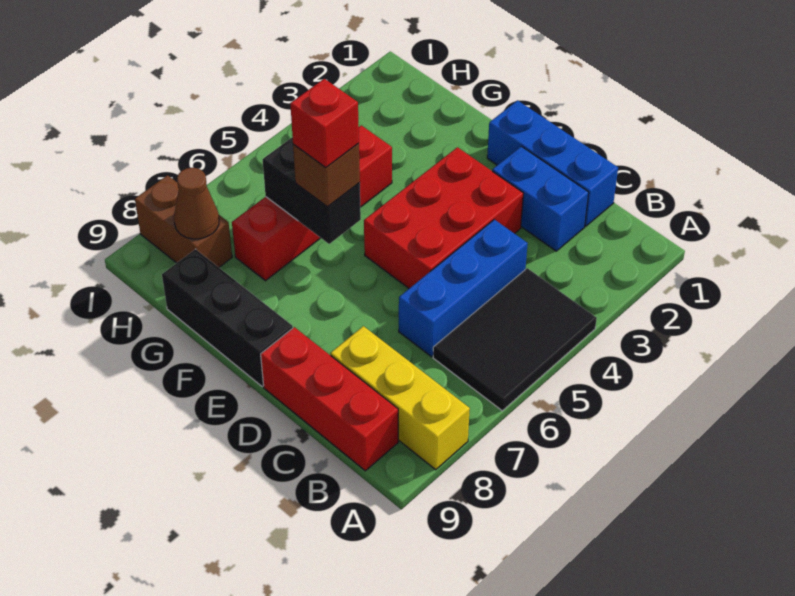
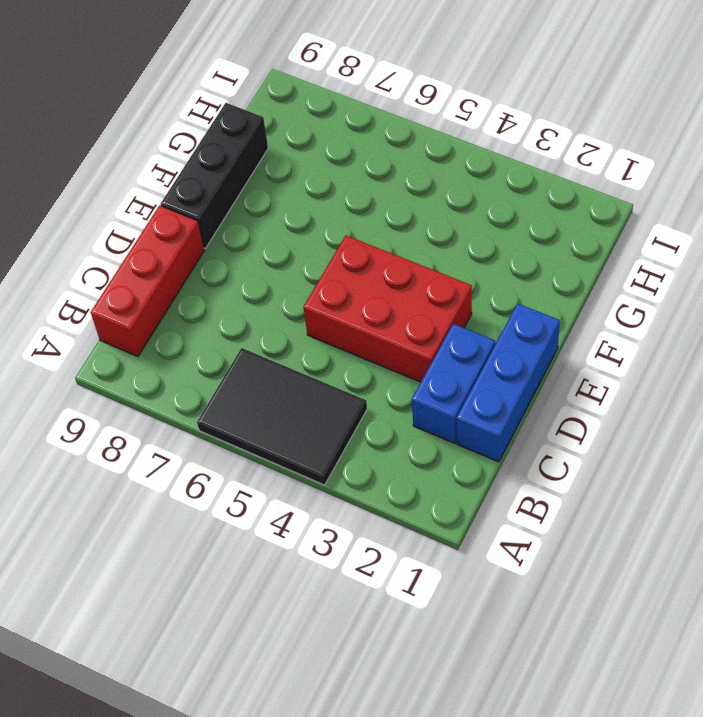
none -> yellow 1x3 brick [330,326,470,470]
none -> blue 1x3 brick [399,219,528,357]
none -> red 1x4 brick [232,125,392,281]

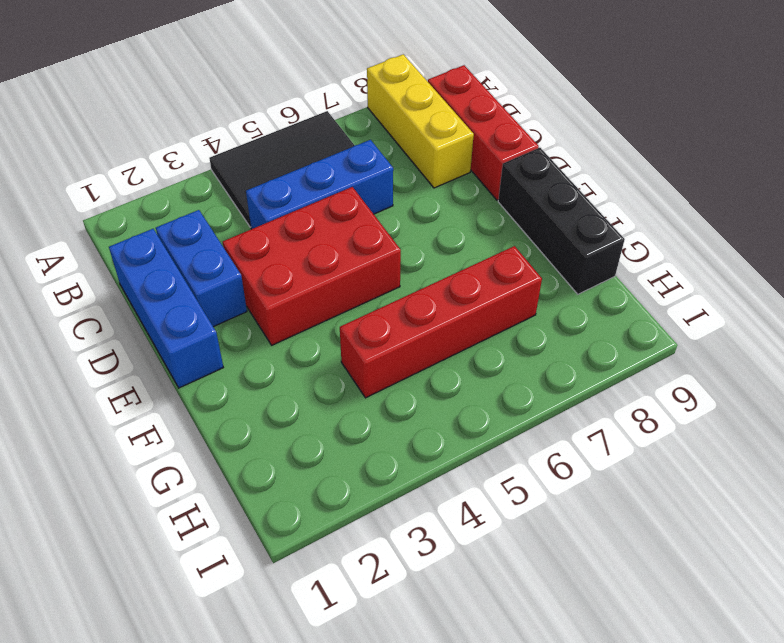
none -> brown 1x2 brick [135,175,232,267]
none -> black 1x2 brick [262,137,361,244]
none -> brown 1x1 cone [174,168,219,239]

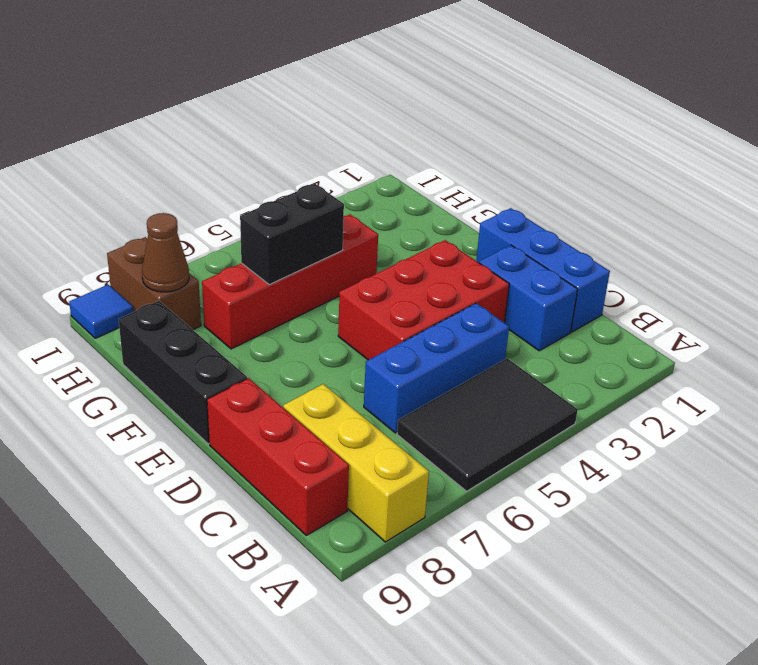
black 1x2 brick [240,184,344,284] -> black 1x2 brick turned to [262,137,361,244]
blue 1x1 tile [69,285,133,338] -> none
none -> brown 1x1 brick [293,143,360,207]
none -> red 1x1 brick [290,79,359,168]

